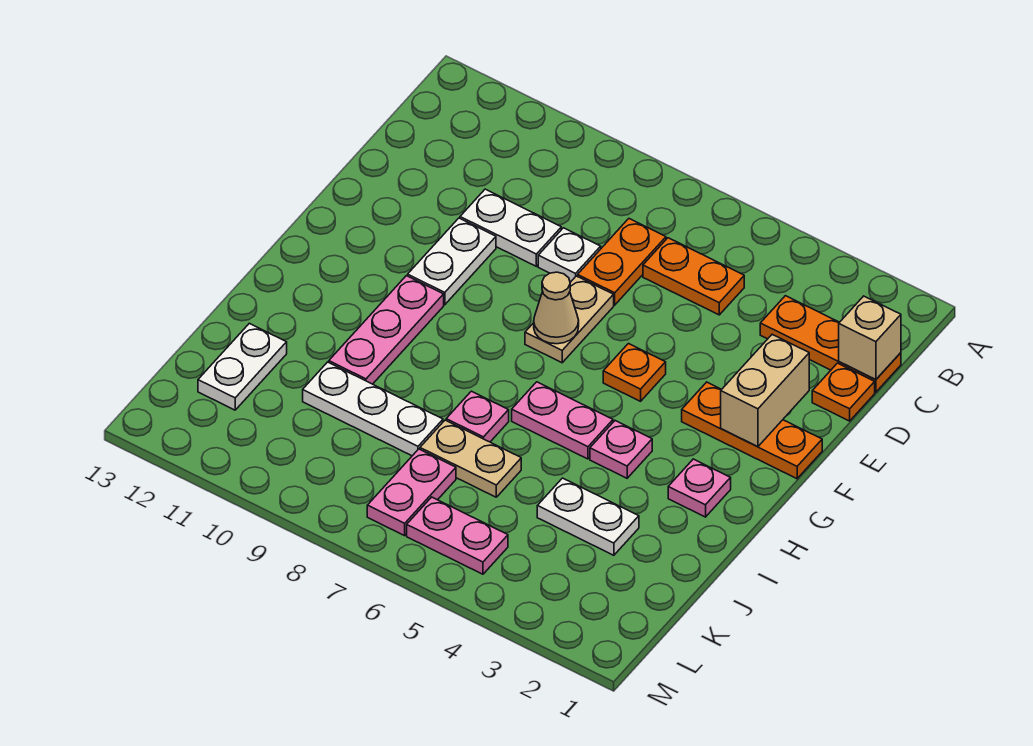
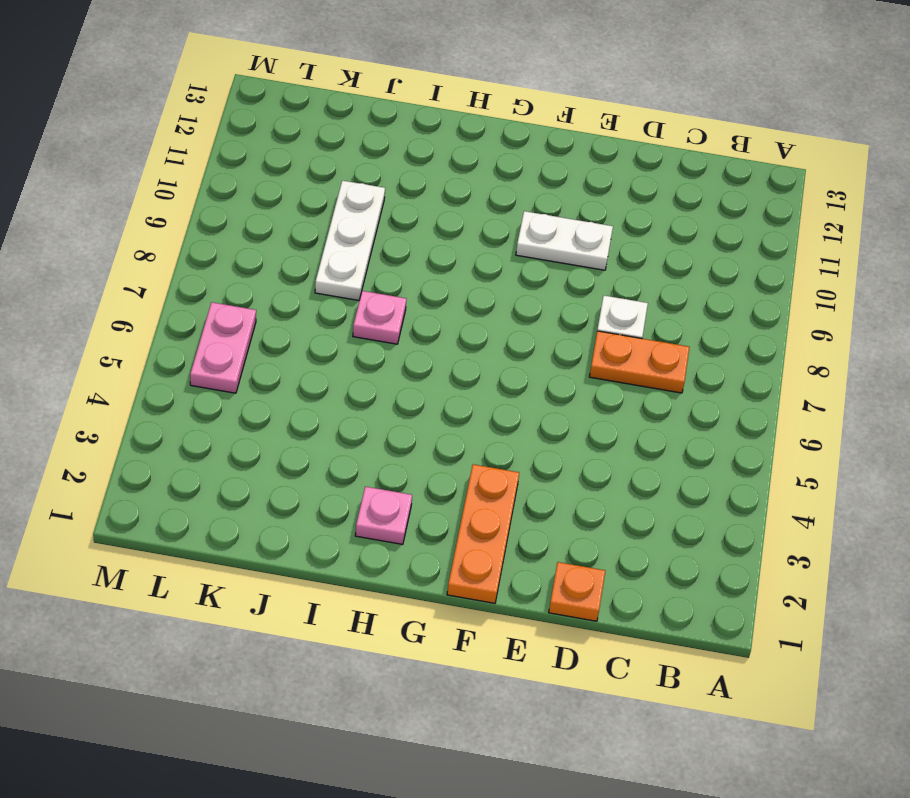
none -> orange 1x3 plate [760,296,901,392]
none -> orange 1x2 plate [643,238,744,315]
none -> white 1x2 plate [460,189,561,266]

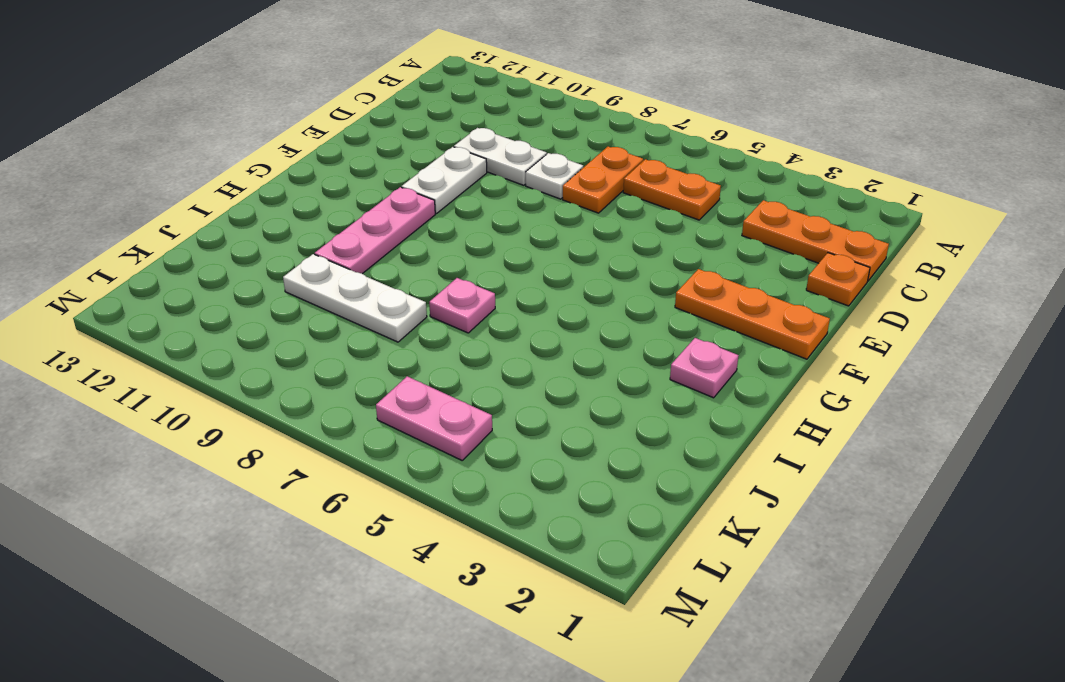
none -> tan 1x2 plate [525,276,614,363]
none -> orange 1x1 plate [603,344,666,401]
none -> pink 1x1 plate [590,421,652,478]

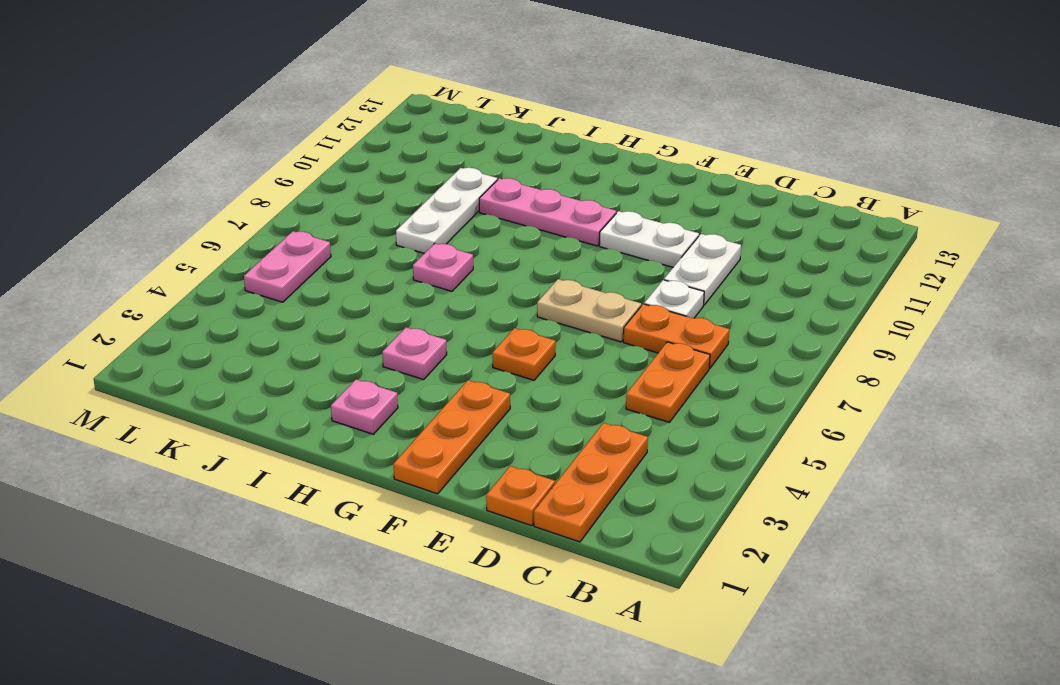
none -> pink 1x2 plate [512,382,613,459]
none -> white 1x2 plate [537,478,639,555]
none -> tan 1x2 plate [420,420,521,497]

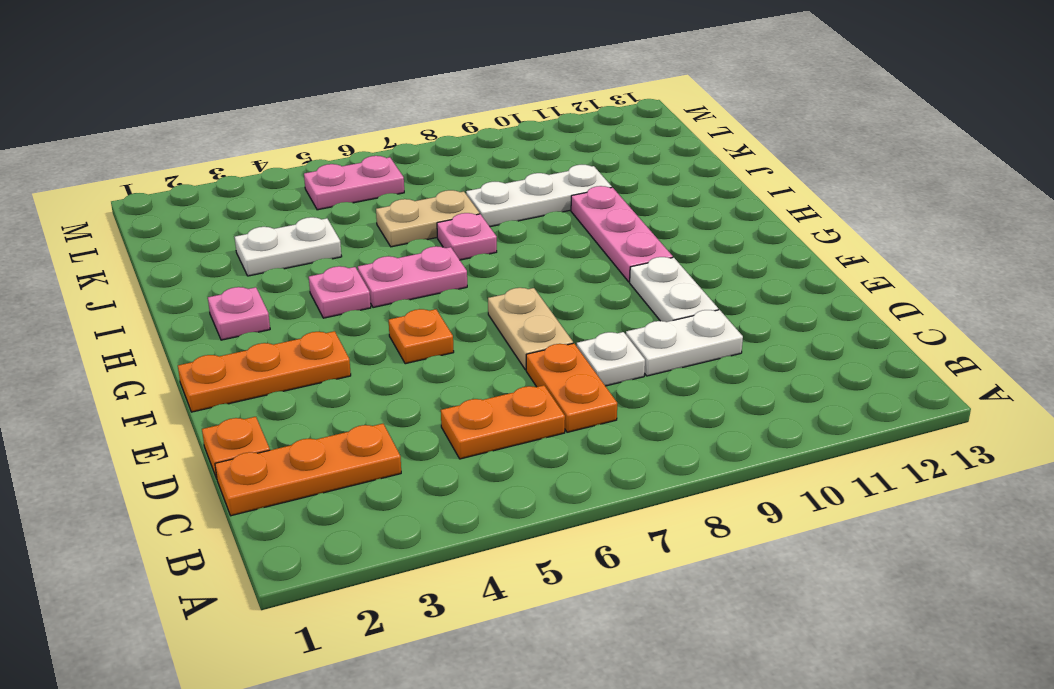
none -> white 1x2 plate [198,323,287,410]
none -> pink 1x2 plate [367,449,456,536]
none -> tan 1x1 brick [839,296,901,379]

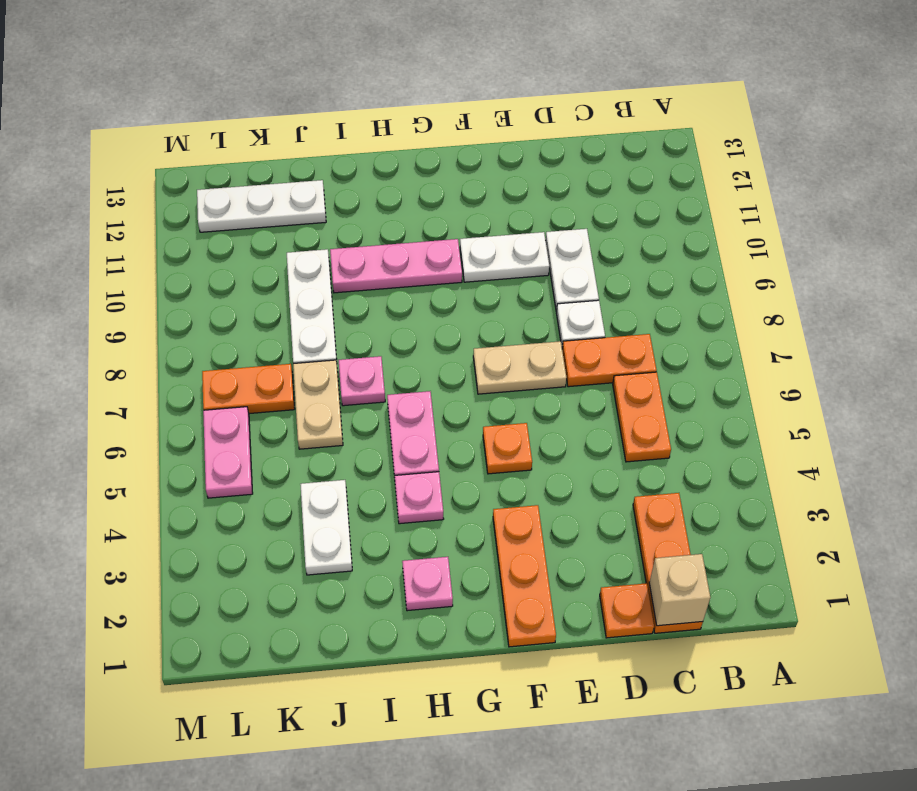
white 1x3 plate [197,180,326,232] -> white 1x2 plate [198,323,287,410]
orange 1x2 plate [202,364,295,414] -> pink 1x2 plate [367,449,456,536]
none -> tan 1x2 brick [721,335,809,447]
none -> tan 1x1 cone [534,272,579,344]

